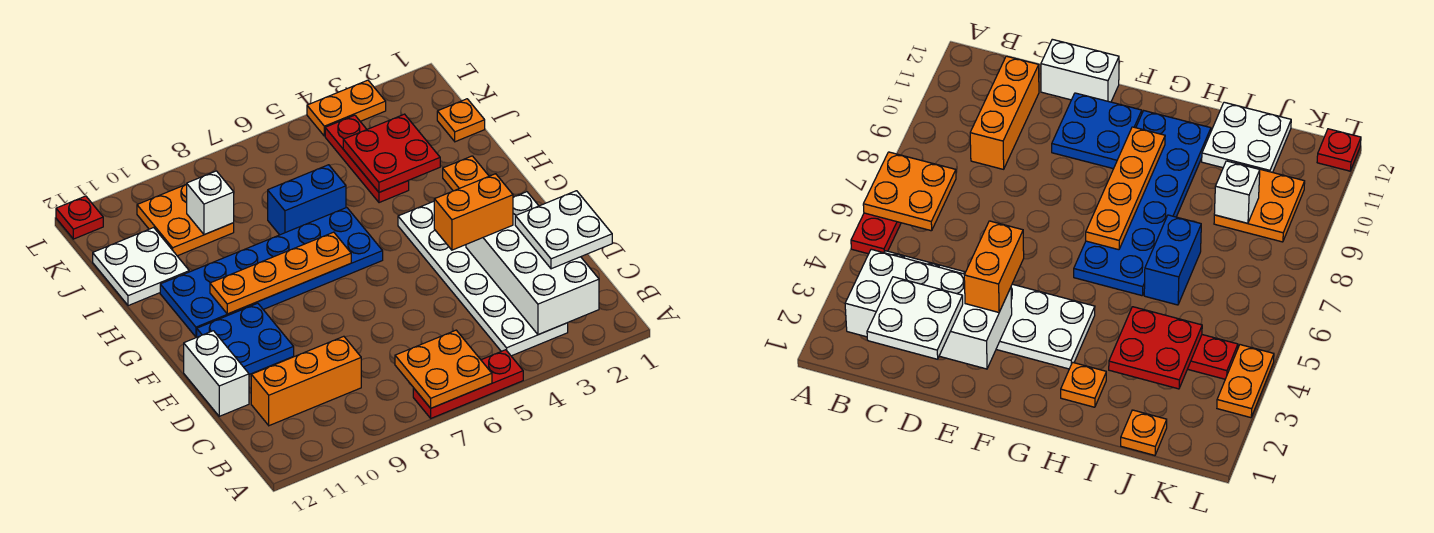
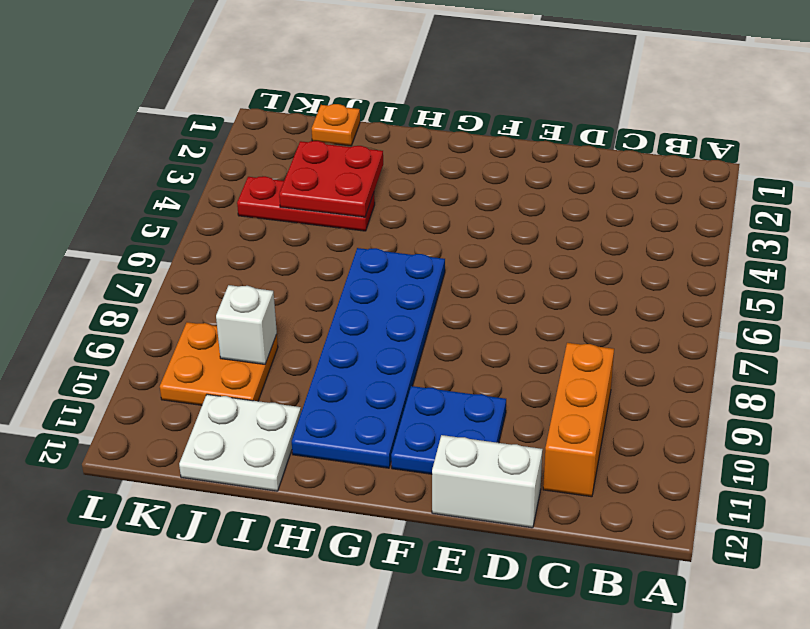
none -> red 1x3 plate [413,350,523,418]
none -> white 2x6 plate [398,201,568,356]
none -> orange 1x1 plate [443,156,489,191]

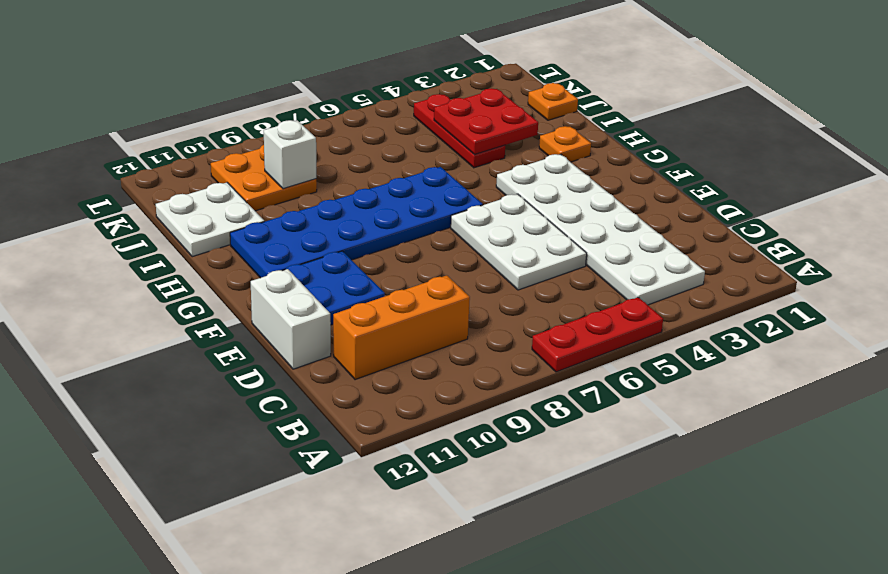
white 2x3 plate [451,194,587,290] -> none
none -> blue 1x2 brick [268,165,346,235]
none -> orange 1x2 plate [307,80,386,136]
none -> red 1x1 plate [56,196,103,239]

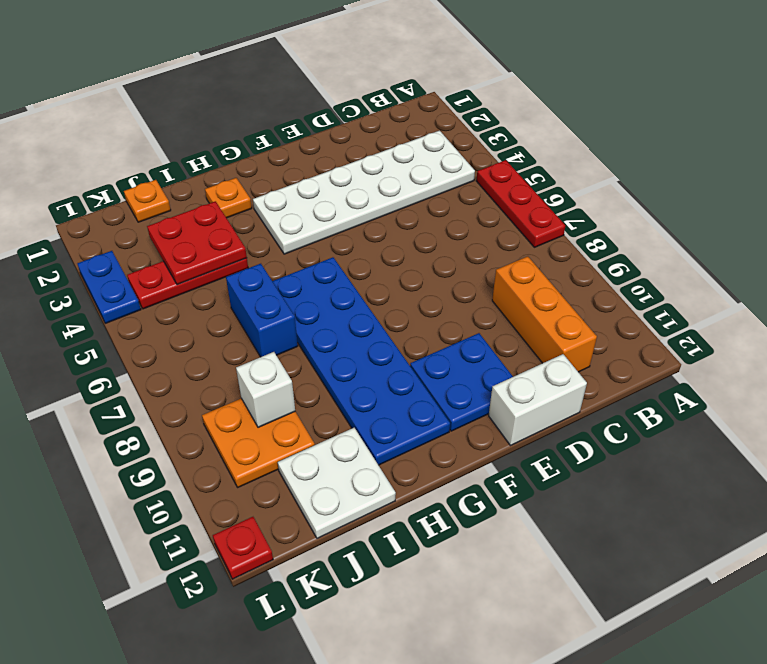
blue 1x2 plate [77,251,141,323] -> orange 1x2 plate [307,80,386,136]
none -> orange 2x2 plate [395,330,492,408]
none -> white 2x4 brick [466,192,599,335]
none -> orange 1x4 plate [210,232,351,314]

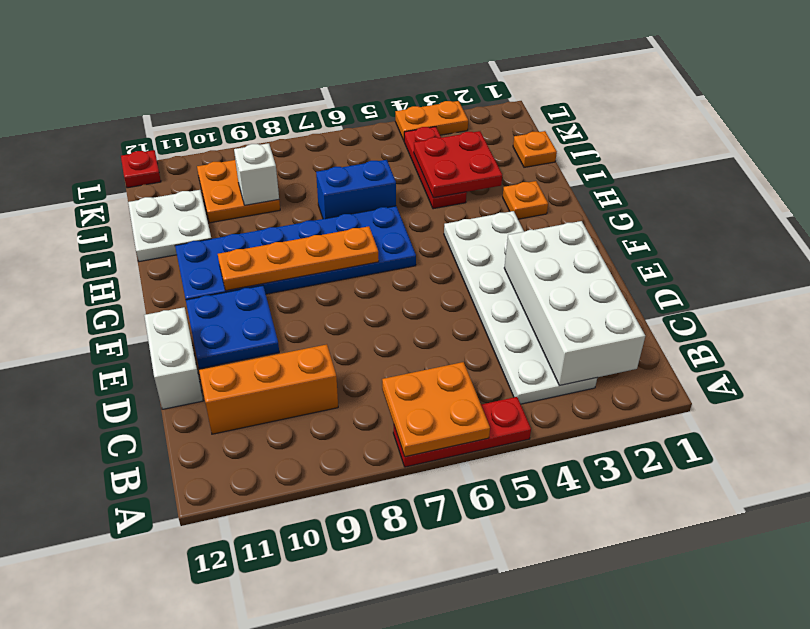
none -> white 2x2 plate [515,191,612,269]
none -> orange 1x2 brick [434,174,513,250]

